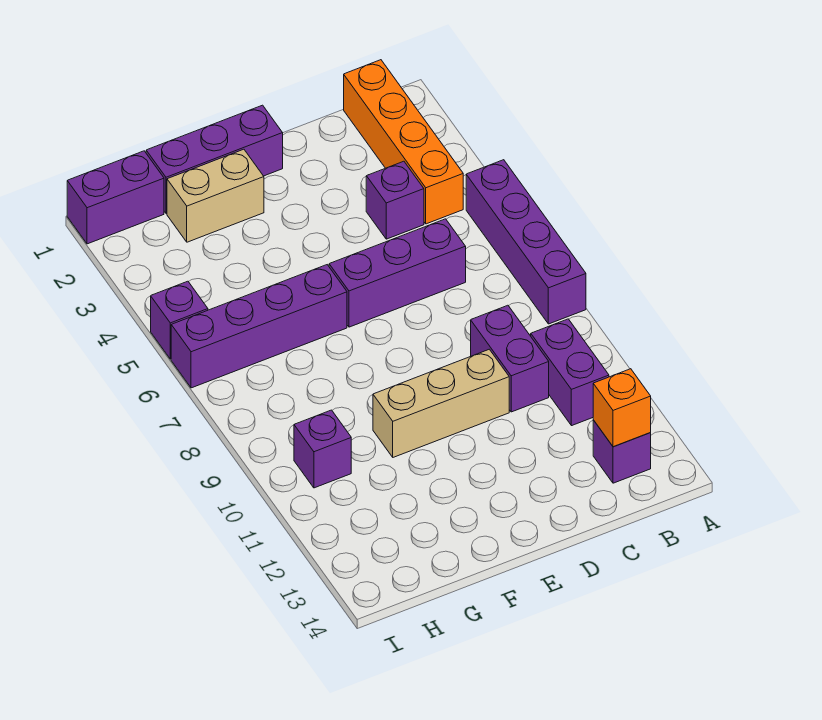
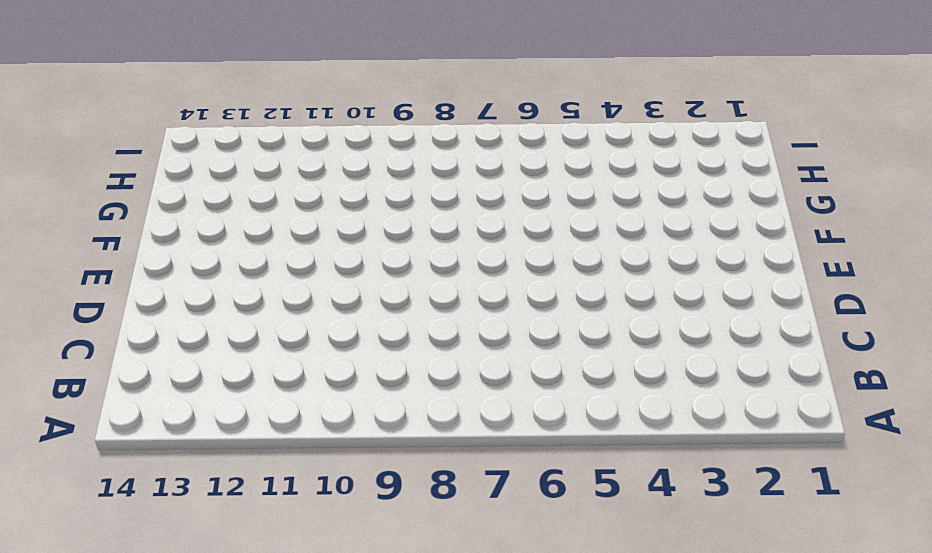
none -> purple 1x4 brick [466,160,586,324]
none -> orange 1x4 brick [344,60,463,224]
none -> purple 1x2 brick [531,319,609,426]

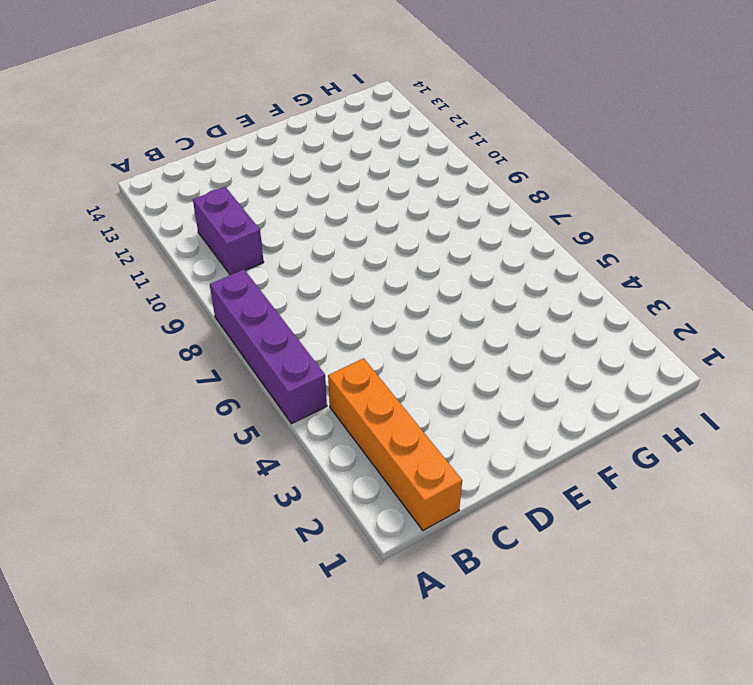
none -> purple 1x1 brick [593,420,651,483]
none -> purple 1x1 brick [366,161,424,239]
none -> purple 1x3 brick [329,219,466,327]

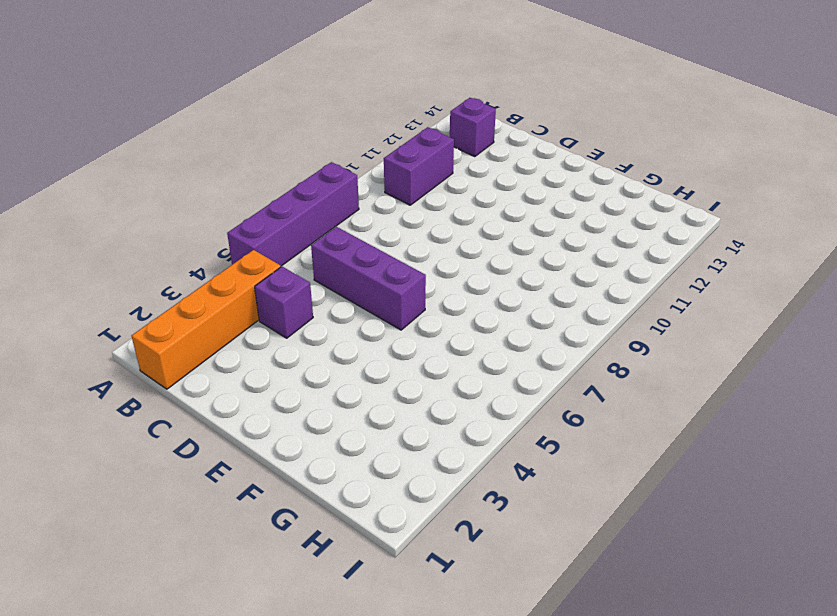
none -> purple 1x2 brick [471,305,549,412]
none -> tan 1x3 brick [373,349,509,457]
none -> purple 1x3 brick [146,105,283,213]

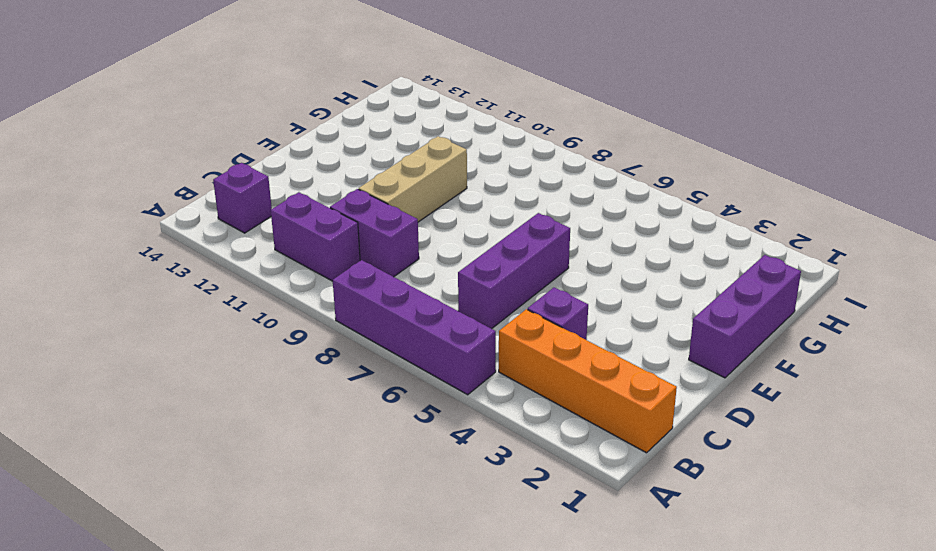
none -> tan 1x2 brick [167,149,264,242]
none -> purple 1x4 brick [171,265,347,388]
none -> purple 1x2 brick [67,151,164,244]

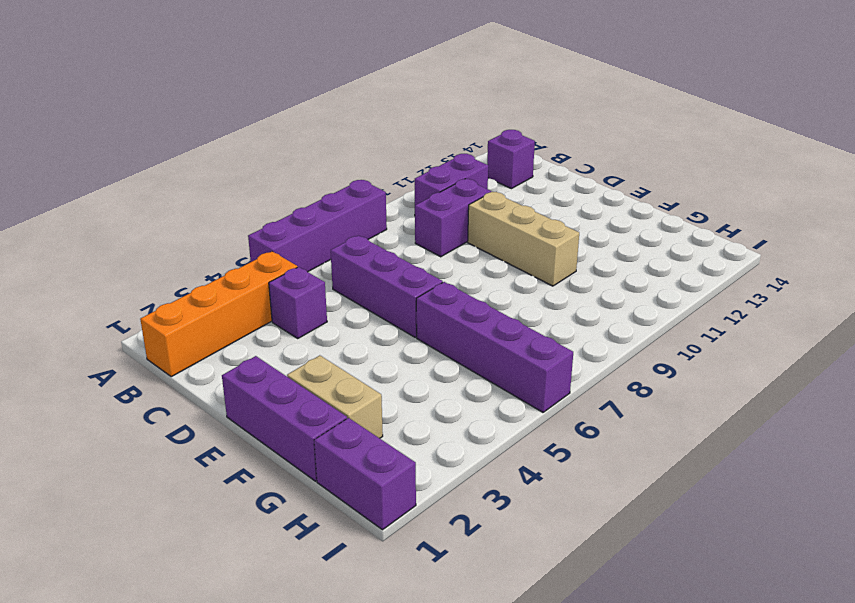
none -> purple 1x1 brick [294,410,351,488]
none -> purple 1x1 brick [151,281,208,359]
none -> orange 1x1 brick [593,369,651,447]

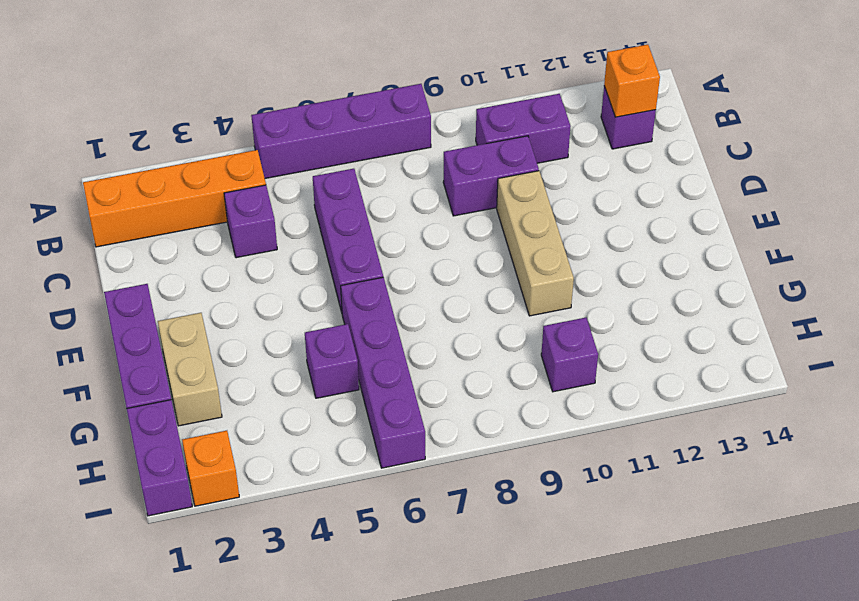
purple 1x1 brick [305,324,359,398] -> purple 1x1 brick moved to [151,281,208,359]
orange 1x1 brick [182,431,239,506] -> none

